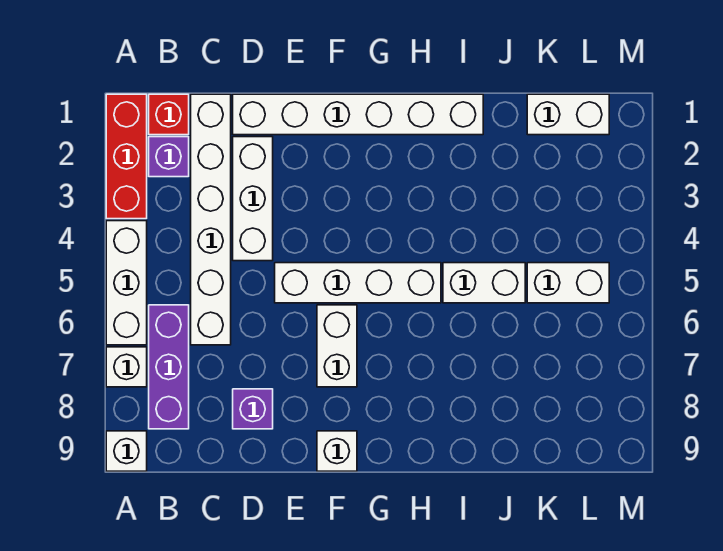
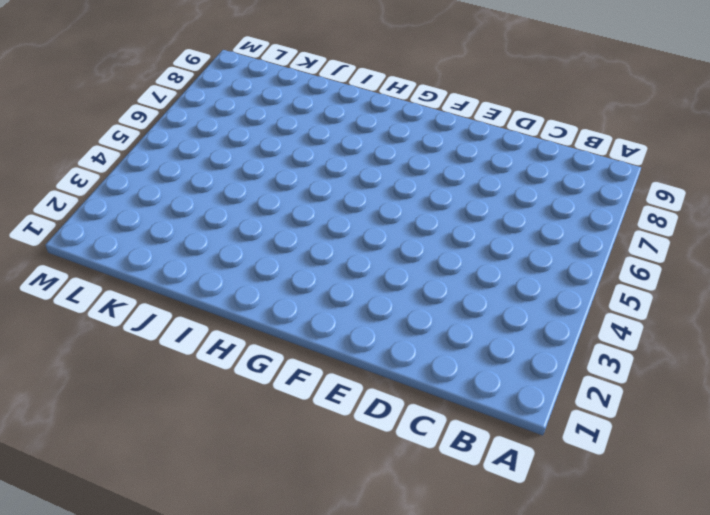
none -> red 1x3 brick [106,94,147,219]
none -> white 1x3 brick [106,221,147,345]
none -> white 1x1 brick [106,347,147,387]

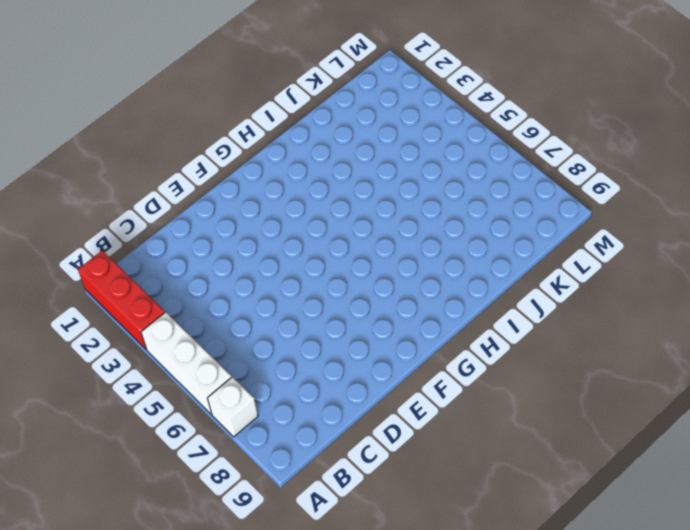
none -> white 1x1 brick [106,431,147,471]
none -> red 1x1 brick [149,94,189,135]
none -> purple 1x1 brick [149,137,189,177]

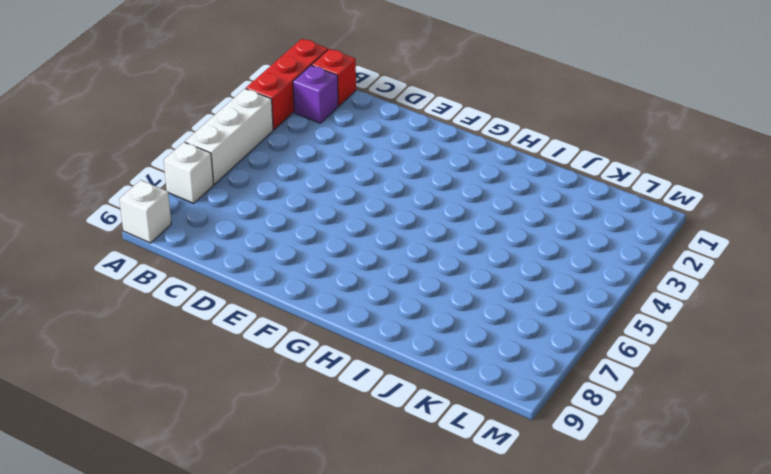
none -> purple 1x3 brick [149,305,189,429]
none -> white 1x6 brick [191,94,231,345]
none -> white 1x6 brick [233,94,483,135]

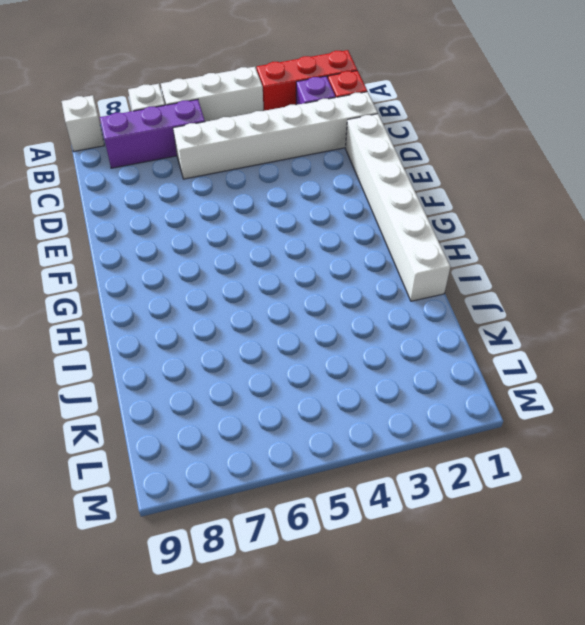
none -> white 1x3 brick [233,137,273,261]
none -> purple 1x1 brick [233,389,273,429]
none -> white 1x4 brick [275,263,441,303]

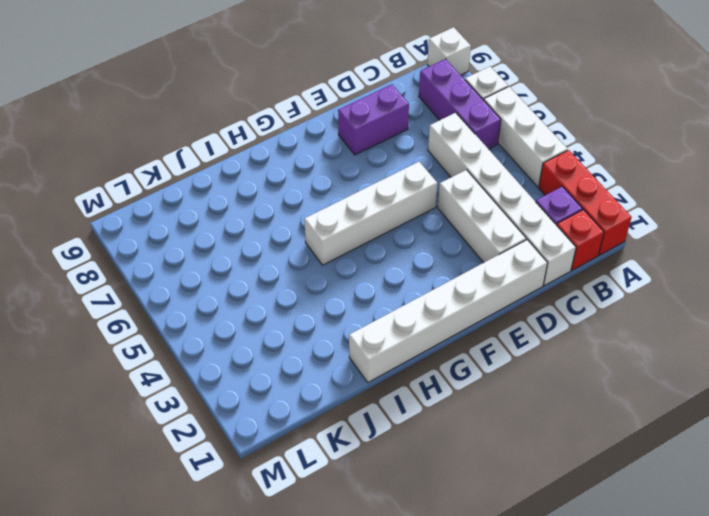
purple 1x2 brick [338,84,409,155] -> purple 1x1 brick [233,389,273,429]
none -> white 1x2 brick [317,305,357,387]
none -> white 1x1 brick [317,431,357,471]
none -> white 1x2 brick [443,263,525,303]

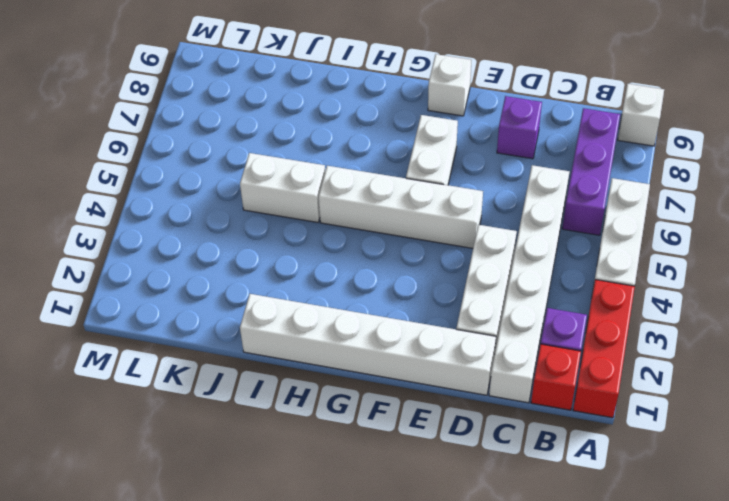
none -> white 1x1 brick [106,347,147,387]
none -> white 1x2 brick [527,94,609,135]
none -> white 1x2 brick [527,263,609,303]

